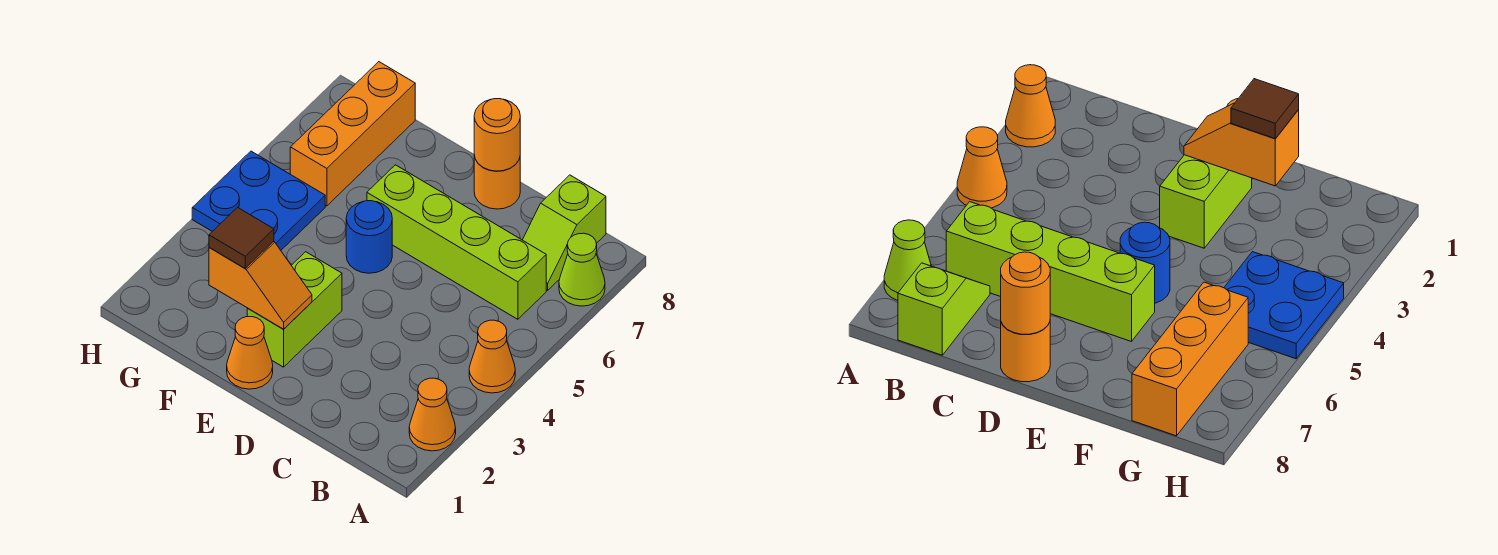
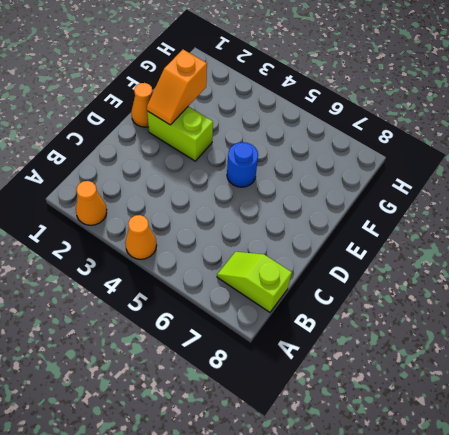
none -> lime 1x1 cone [559,233,605,306]
none -> lime 1x4 brick [367,165,546,319]
none -> orange 1x1 round brick [474,155,520,209]

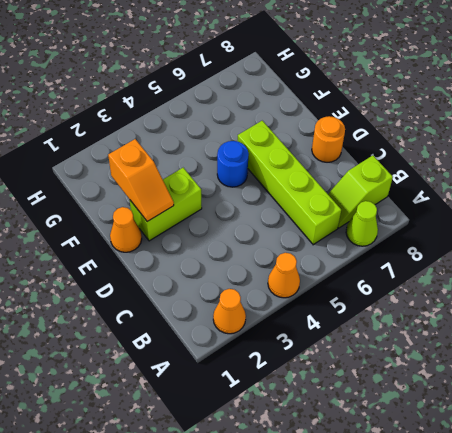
none -> blue 2x2 plate [192,151,325,250]
none -> orange 1x3 brick [290,62,415,206]
none -> orange 1x1 round brick [474,99,520,171]

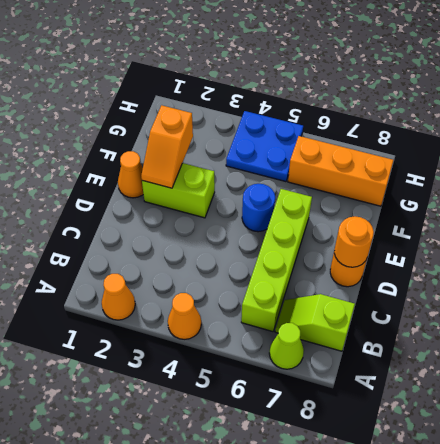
none -> brown 1x1 tile [209,207,274,268]

